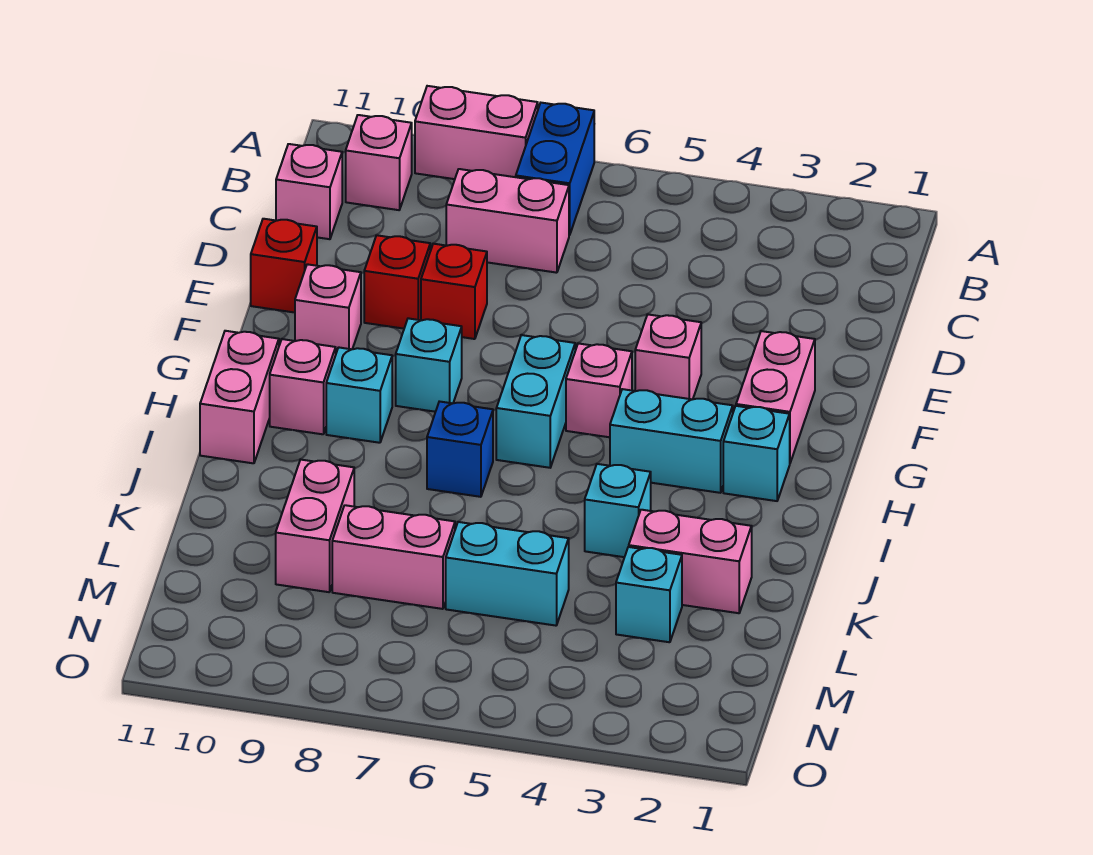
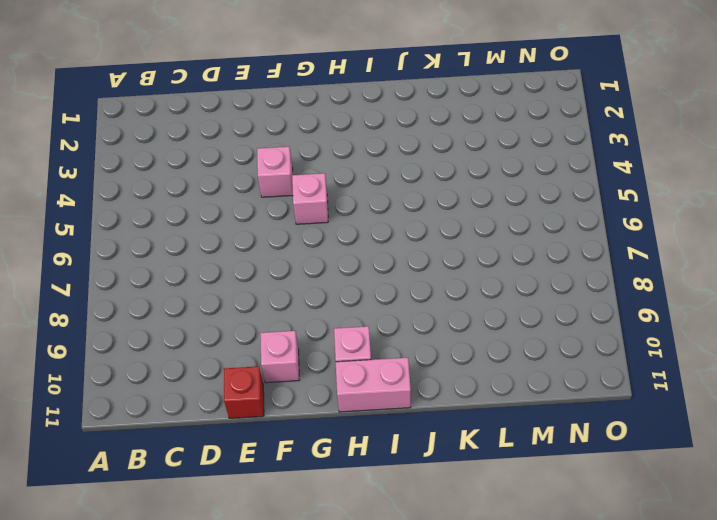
none -> blue 1x2 brick [516,103,594,235]
none -> pink 1x2 brick [415,86,538,179]
none -> pink 1x1 brick [346,115,412,210]

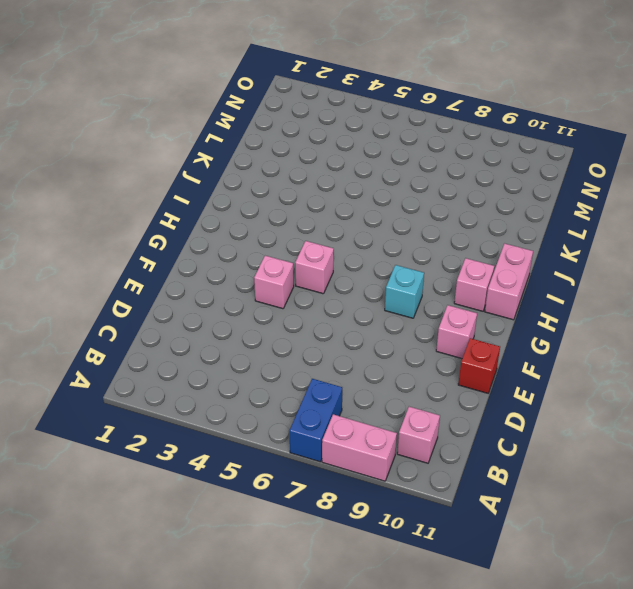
none -> pink 1x2 brick [446,169,569,273]
none -> pink 1x1 brick [276,144,342,239]
none -> red 1x1 brick [421,244,487,339]

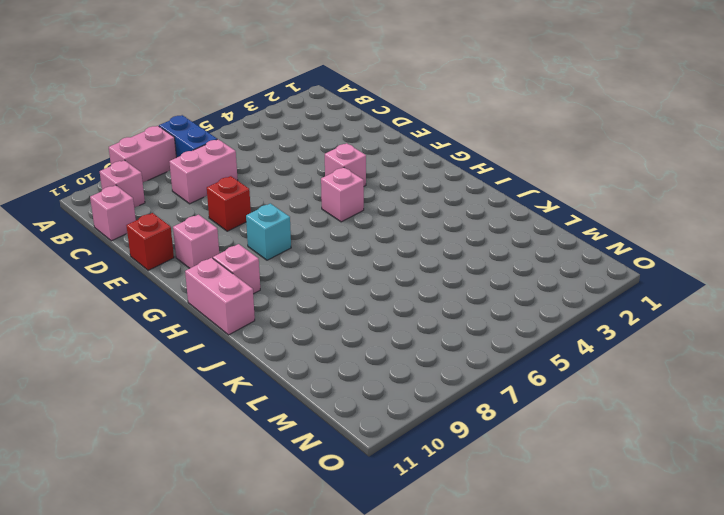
none -> red 1x1 brick [364,235,430,329]
none -> pink 1x2 brick [736,331,815,463]
none -> cyan 1x2 brick [496,335,575,468]

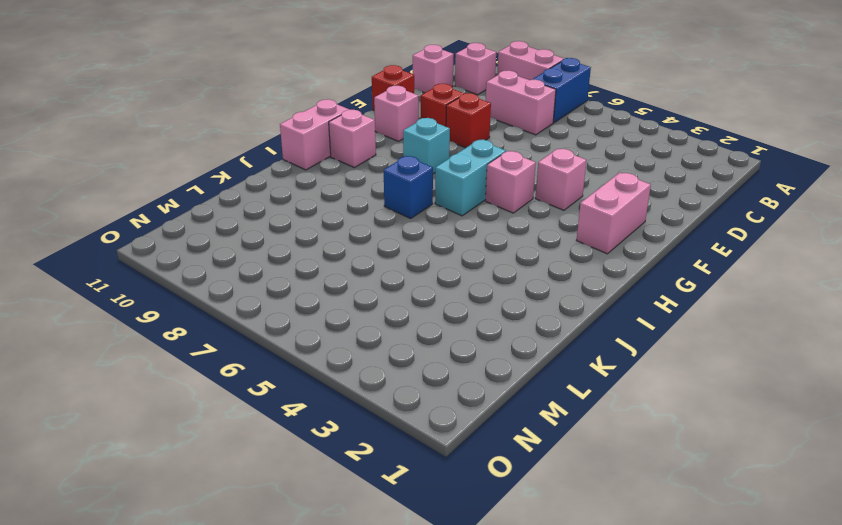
none -> cyan 1x1 brick [723,406,790,501]
none -> cyan 1x2 brick [610,389,733,493]
none -> cyan 1x1 brick [326,347,392,443]

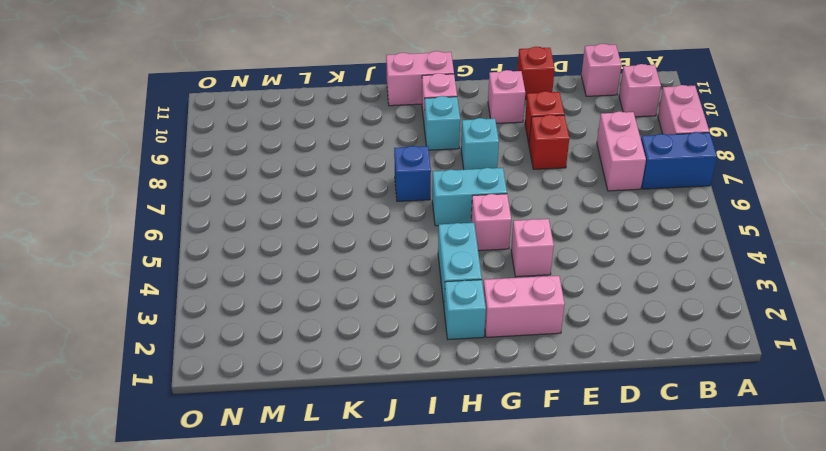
none -> cyan 1x1 brick [585,464,651,557]
none -> pink 1x2 brick [629,510,752,613]
none -> pink 1x2 brick [276,460,354,592]

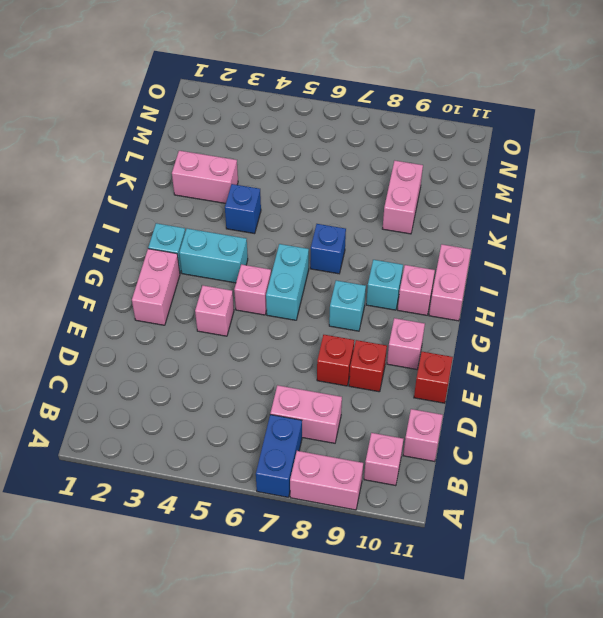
blue 1x1 brick [225,184,261,234] -> cyan 1x1 brick [585,464,651,557]
none -> cyan 1x1 brick [616,547,682,642]
none -> cyan 1x2 brick [446,522,569,626]
none -> pink 1x2 brick [332,505,455,609]

